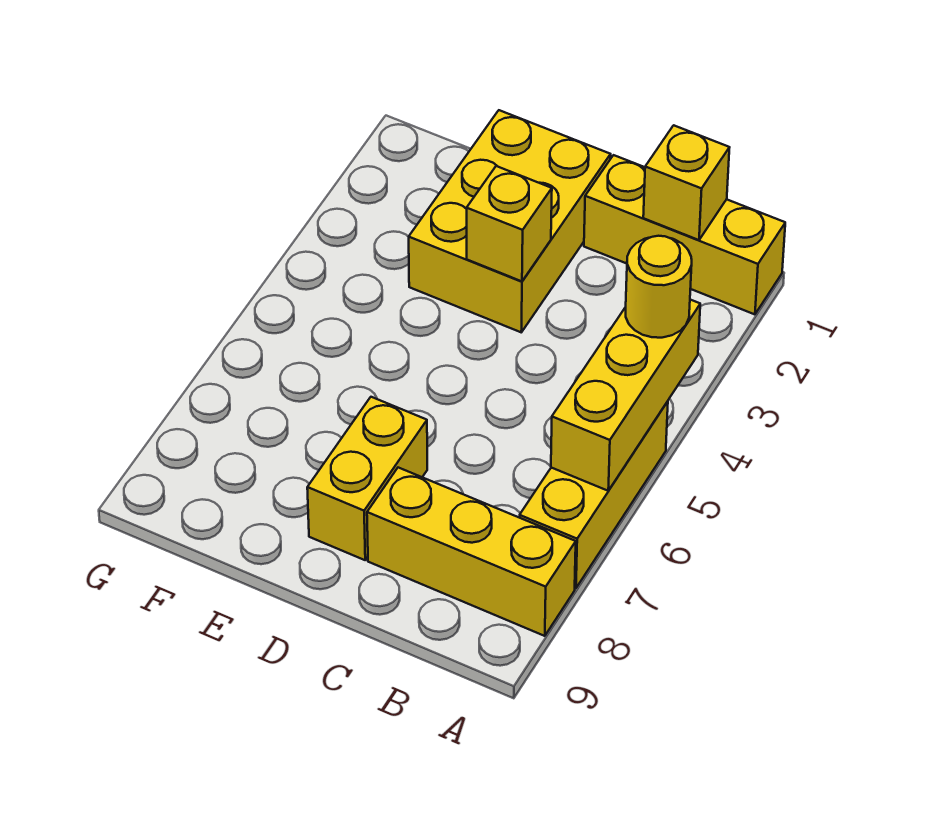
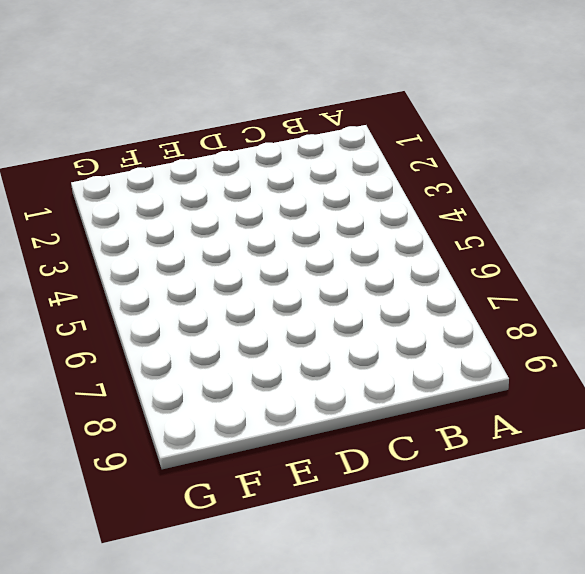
none -> yellow 1x3 brick [584,155,785,314]
none -> yellow 1x3 brick [519,401,668,588]

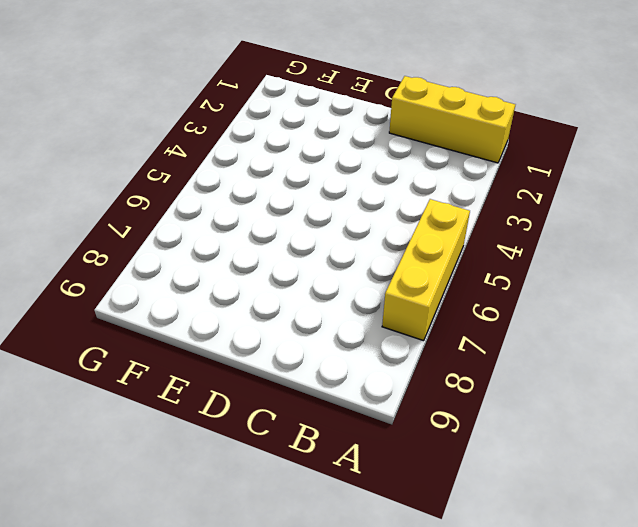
none -> yellow 1x3 brick [367,468,576,636]
none -> yellow 2x3 brick [409,110,611,332]

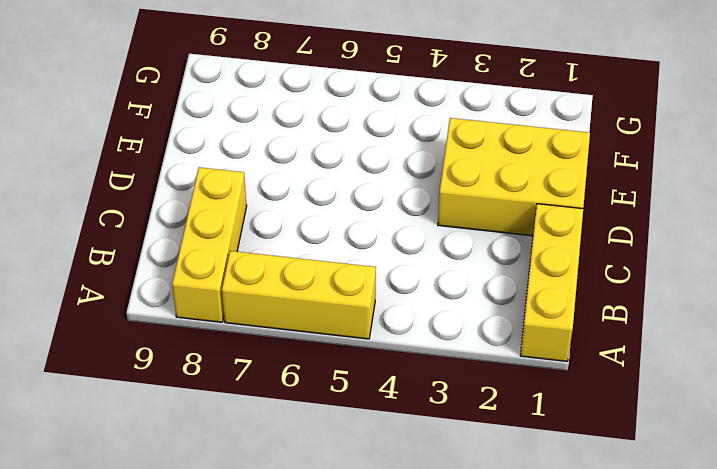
none -> yellow 1x2 brick [307,397,427,560]
none -> yellow 1x3 brick [551,300,700,491]

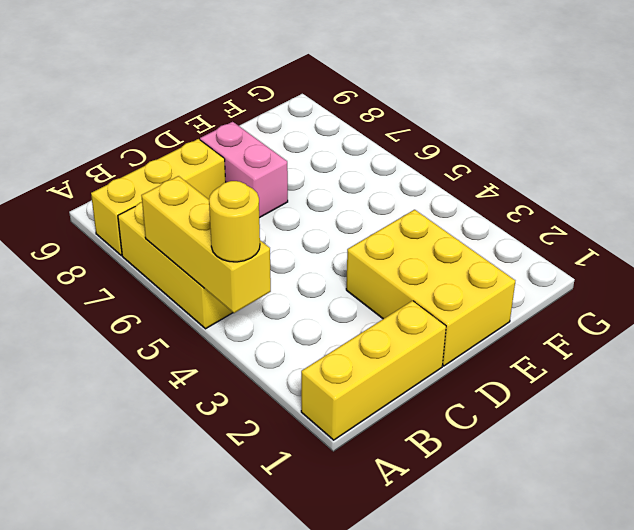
pink 1x2 brick [200,122,288,218] -> yellow 1x2 brick [307,397,427,560]
none -> yellow 1x1 brick [643,125,730,240]
none -> yellow 1x1 brick [467,166,552,281]

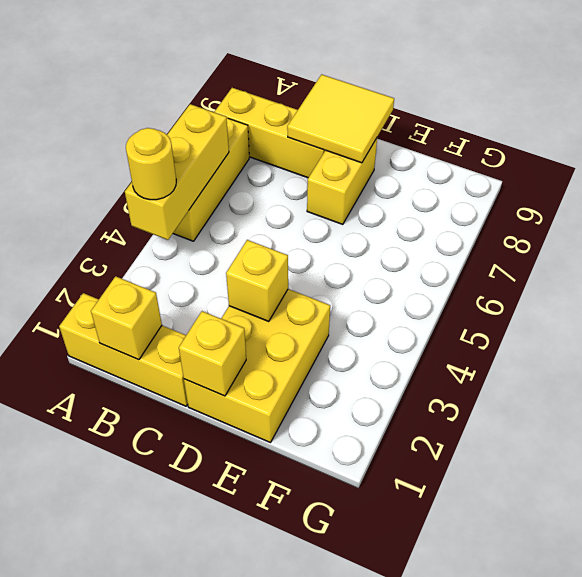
yellow 2x2 tile [287,74,394,163] -> none
yellow 1x1 brick [179,311,246,396] -> none

